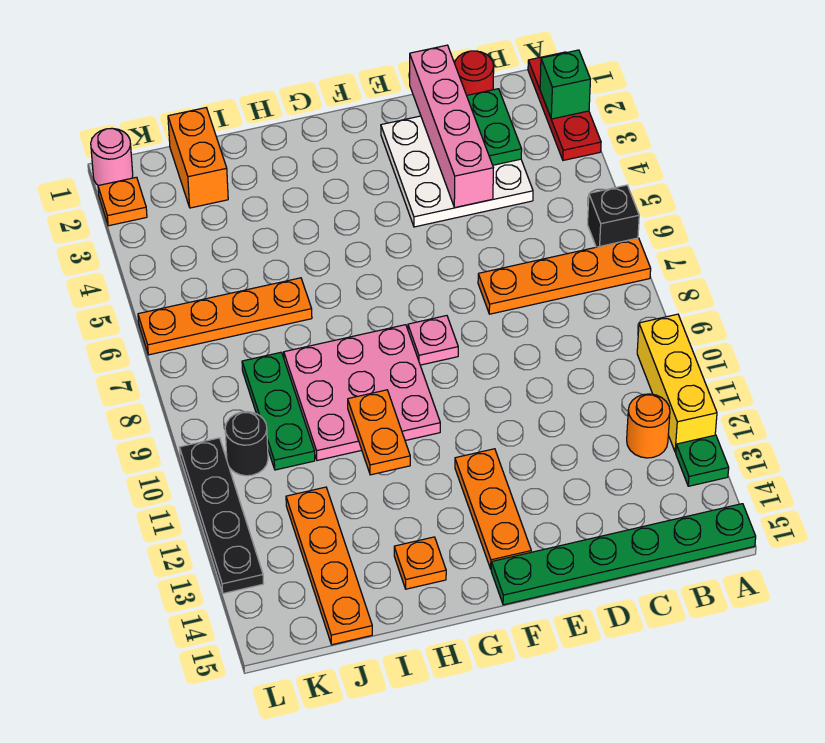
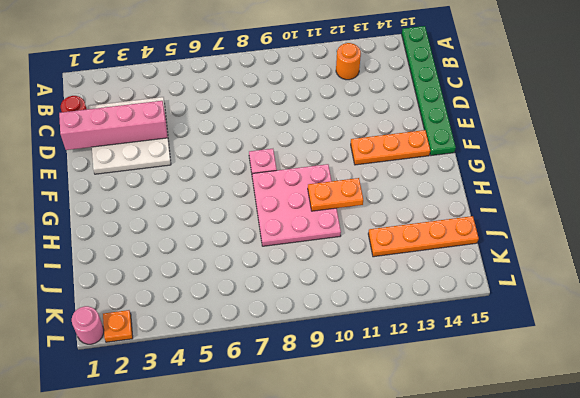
none -> red 1x3 plate [528,52,601,160]
none -> black 1x1 brick [588,185,639,247]
none -> orange 1x4 plate [478,238,651,314]

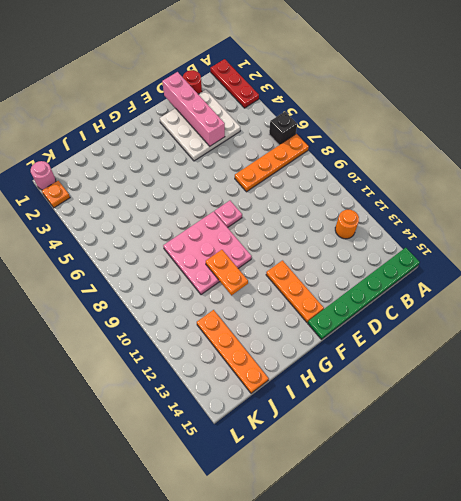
none -> yellow 1x3 brick [637,314,717,452]
none -> green 1x1 plate [676,435,729,486]
none -> orange 1x1 plate [394,537,446,589]

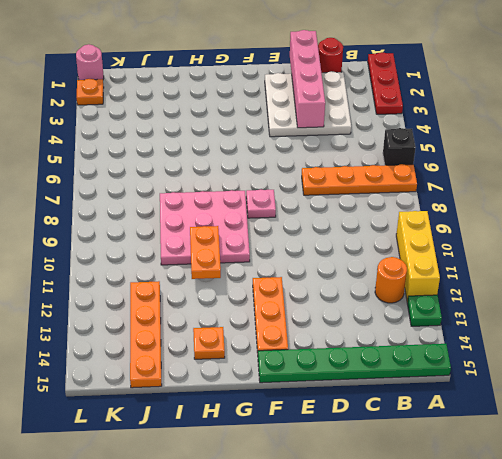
none -> orange 1x4 plate [138,278,312,355]
none -> orange 1x2 brick [168,108,228,208]
none -> green 1x3 plate [242,352,315,470]

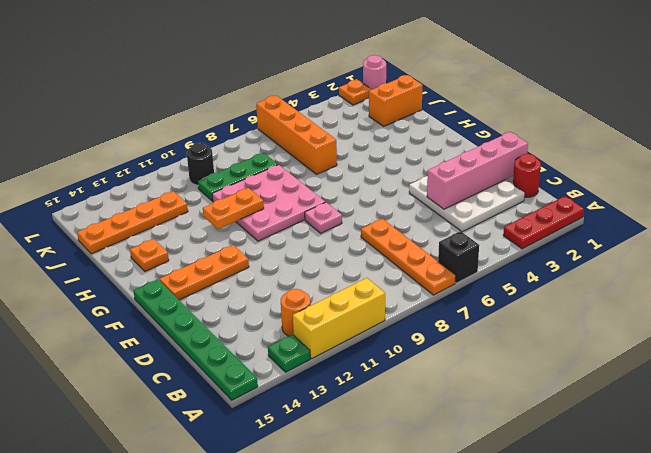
orange 1x4 brick [256,95,337,174] -> orange 1x4 plate [138,278,312,355]
none -> black 1x4 plate [179,438,264,593]
none -> green 1x1 brick [540,50,590,119]
none -> green 1x2 plate [467,89,522,165]

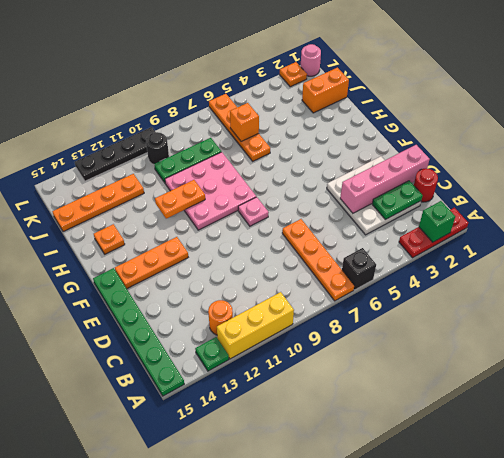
orange 1x1 brick [230,103,259,142] -> none

